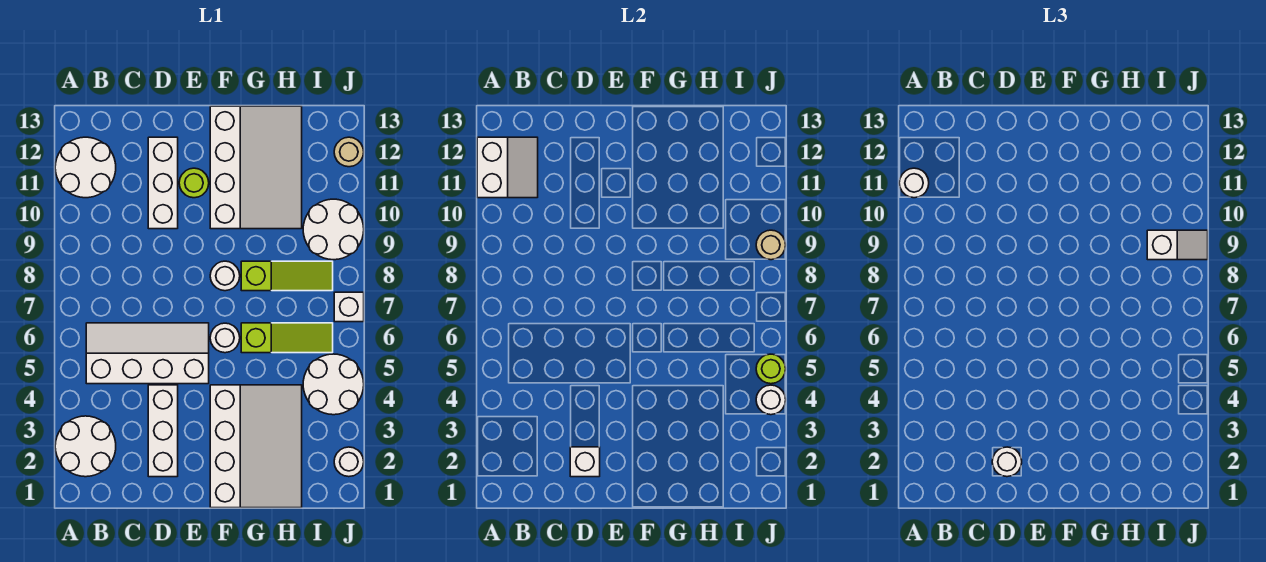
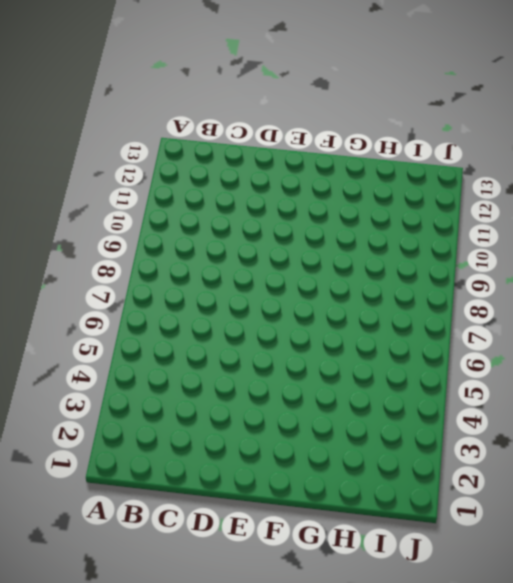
none -> white 2x2 round brick [55,416,116,477]
none -> white 2x2 round brick [55,137,116,198]
none -> white 2x4 slope [86,323,209,384]

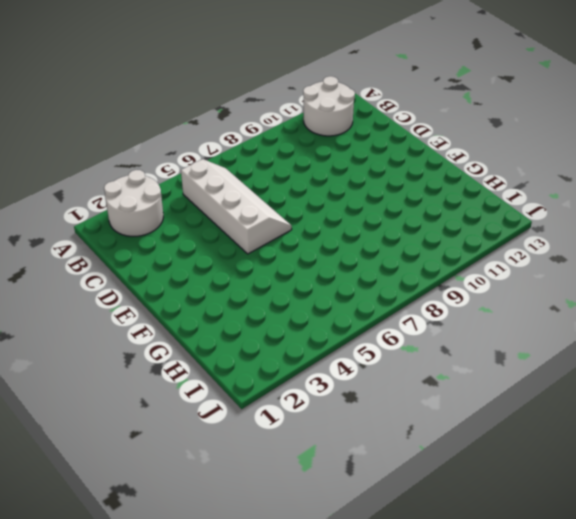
none -> white 1x3 brick [148,385,178,477]
none -> white 1x3 brick [148,137,178,229]
none -> lime 1x1 round brick [179,168,209,198]

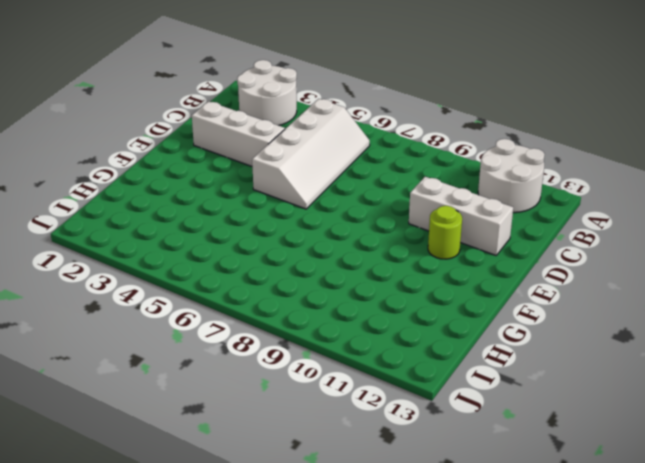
none -> white 3x4 slope [210,385,302,508]
none -> white 1x1 round brick [210,323,240,353]
none -> white 1x1 round brick [210,261,240,291]

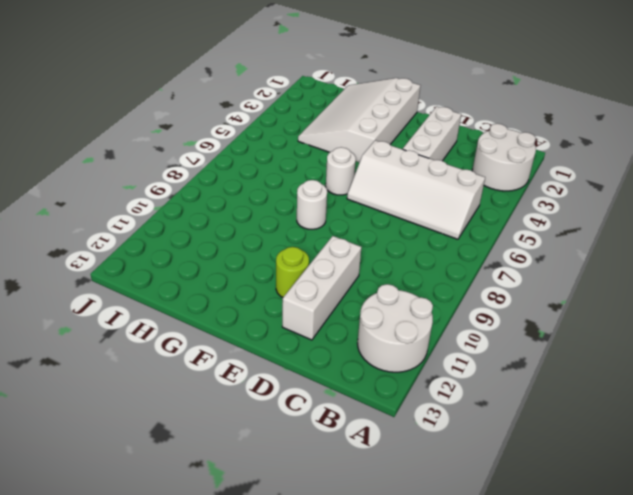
none -> white 3x4 slope [210,106,302,229]
none -> lime 1x3 slope [241,323,333,353]
none -> lime 1x3 slope [241,261,333,291]

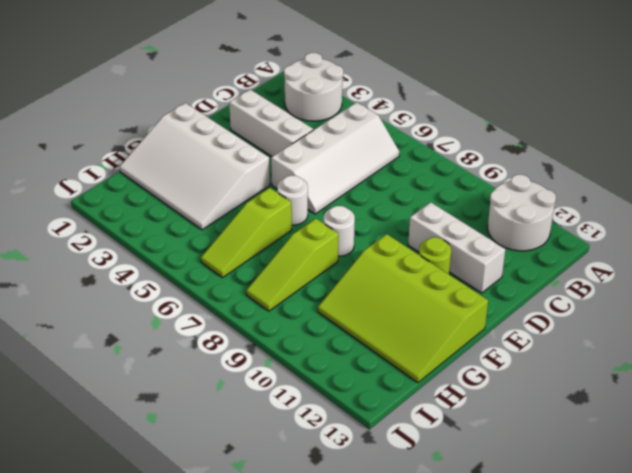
lime 3x4 slope [318,234,488,383] -> white 3x4 slope [210,106,302,229]
none -> white 2x2 round brick [303,354,364,415]
none -> white 2x2 round brick [303,199,364,260]
none -> white 1x1 round brick [334,447,364,477]

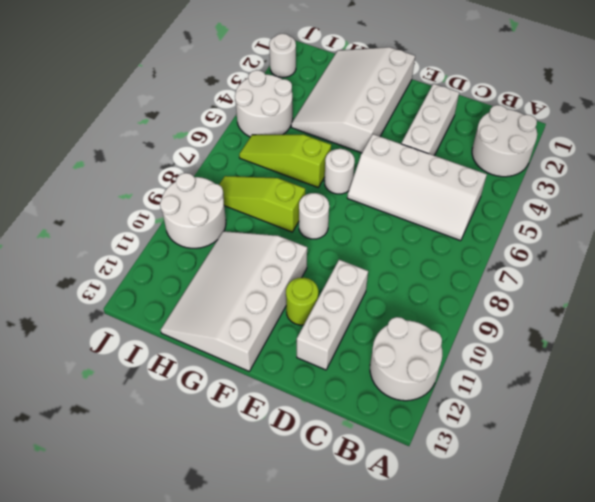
none -> white 1x1 brick [334,292,364,322]
none -> tan 1x1 round brick [334,137,364,167]
none -> white 2x2 slope [477,137,538,198]

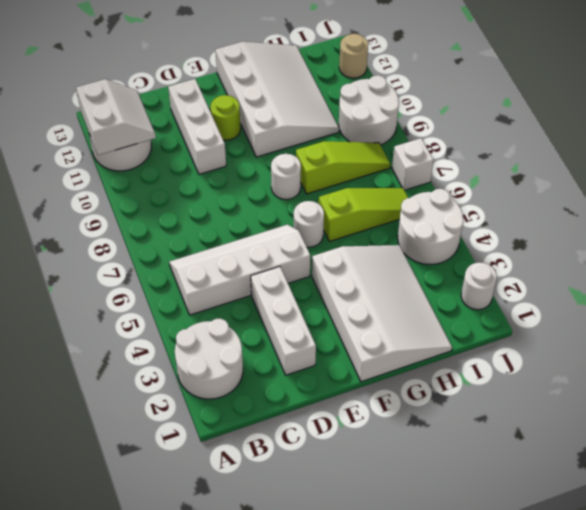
none -> white 1x1 brick [570,447,600,477]
none -> white 1x1 round brick [756,385,786,415]
none -> lime 1x1 round brick [756,354,786,384]

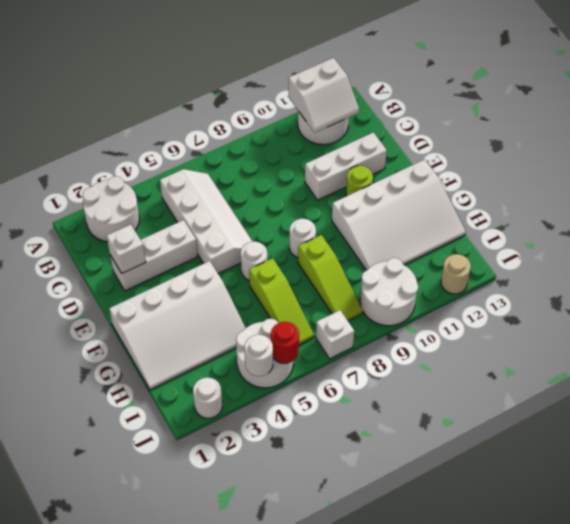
red 1x1 round brick [271,322,299,363] -> lime 1x1 round brick [756,354,786,384]
none -> tan 1x1 round brick [756,230,786,260]
none -> white 1x1 round brick [899,168,929,198]
none -> white 1x1 round brick [992,447,1022,477]

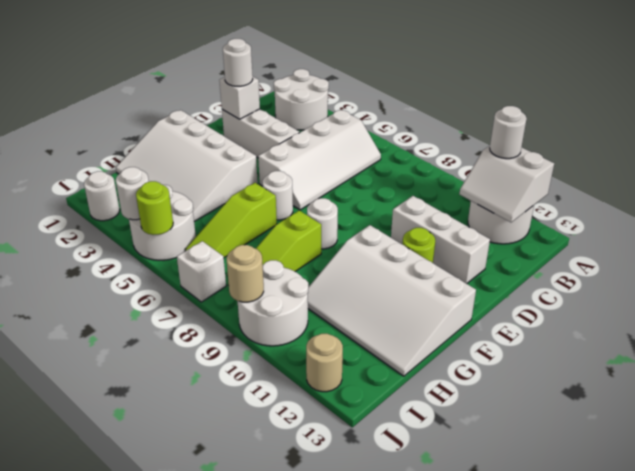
none -> white 1x2 slope [1147,230,1208,260]

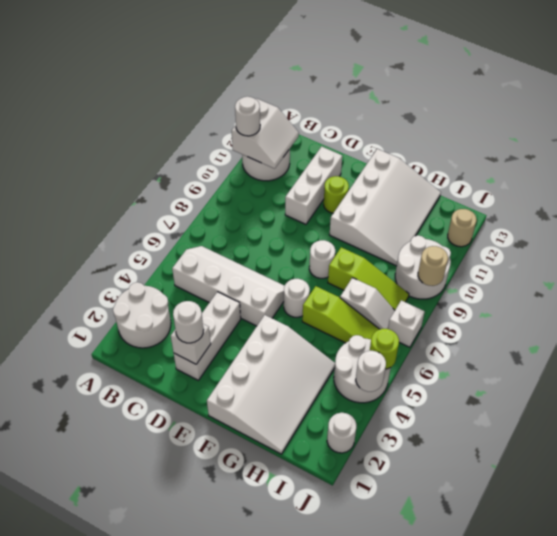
white 1x2 slope [340,278,395,329] -> white 1x2 slope moved to [1147,230,1208,260]

